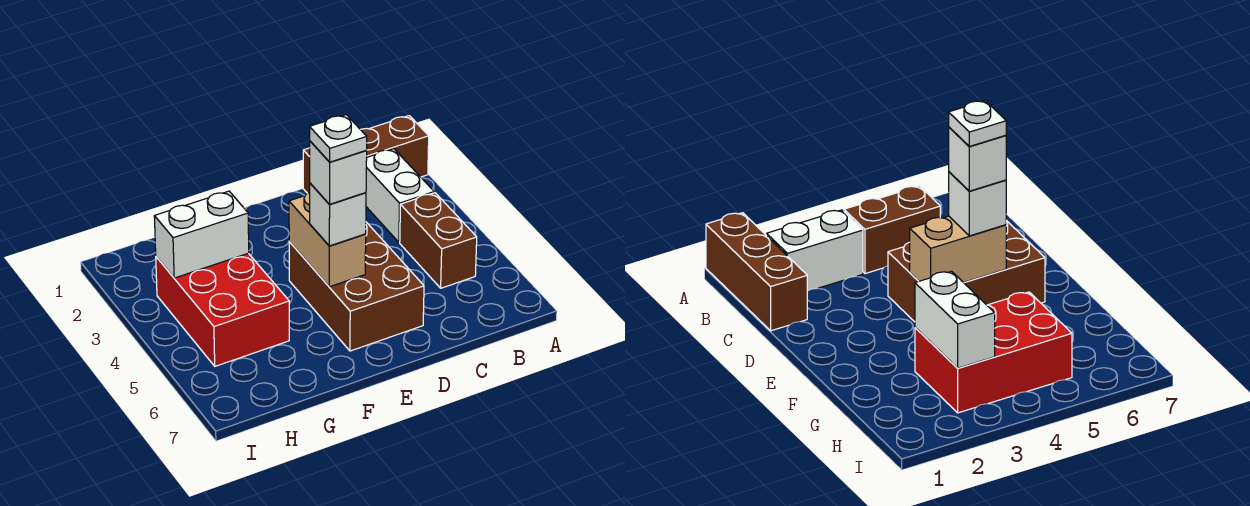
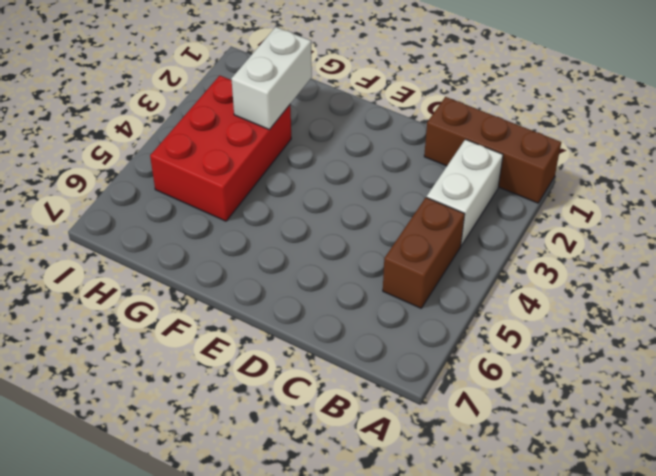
white 1x2 brick [231,27,312,130] -> white 1x2 brick turned to [154,191,249,278]
none -> brown 2x3 brick [289,222,424,351]
none -> tan 1x2 brick [289,192,366,287]

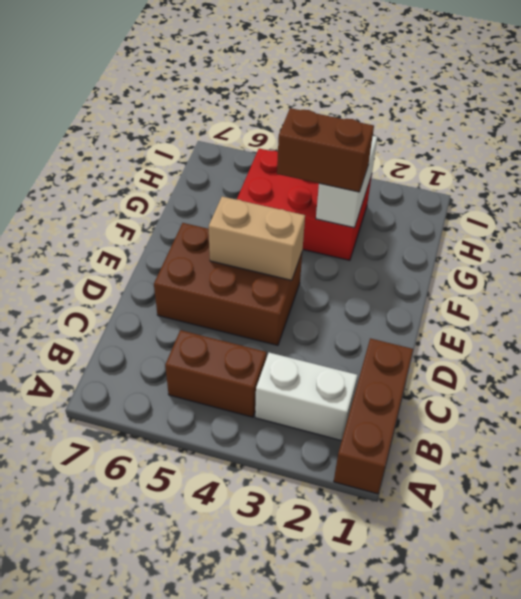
brown 1x2 brick [277,108,374,192] -> none
none -> white 1x1 brick [310,183,366,246]
none -> white 1x1 brick [310,141,367,204]

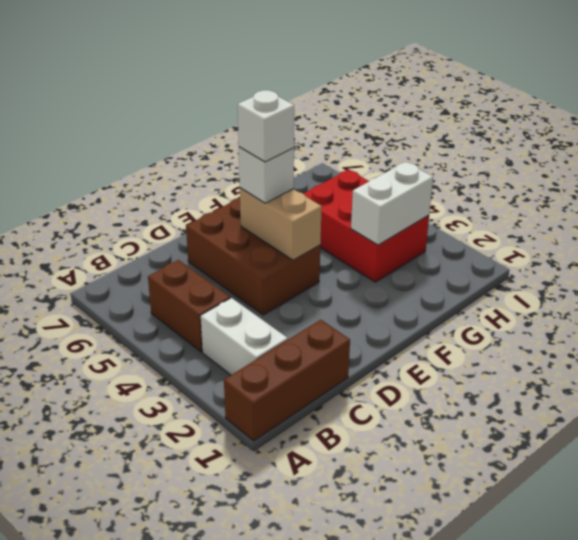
none -> white 1x1 plate [310,115,367,162]

